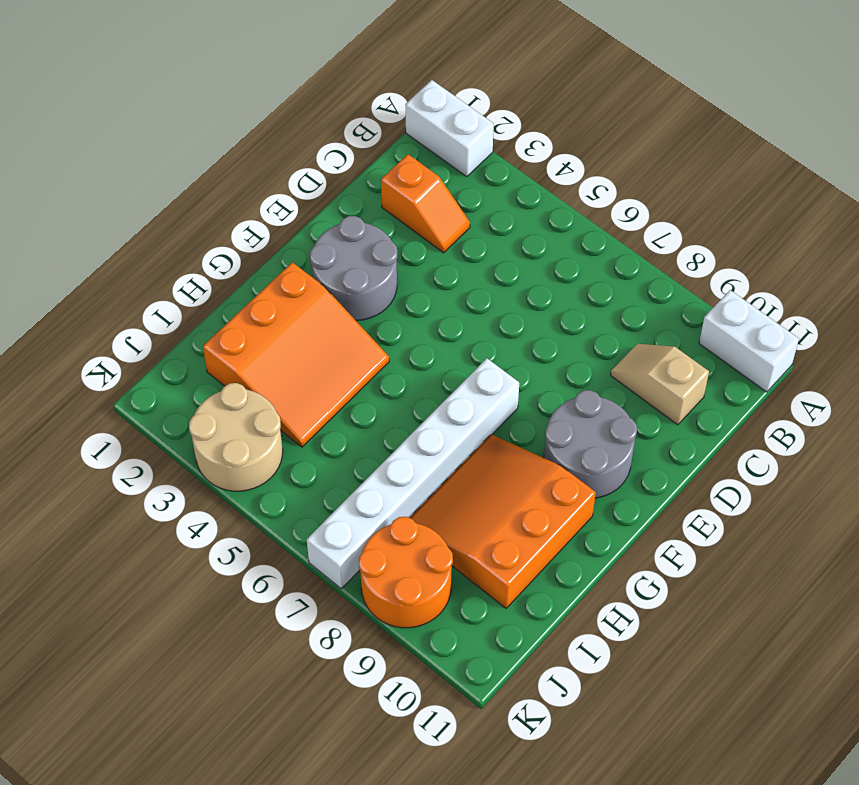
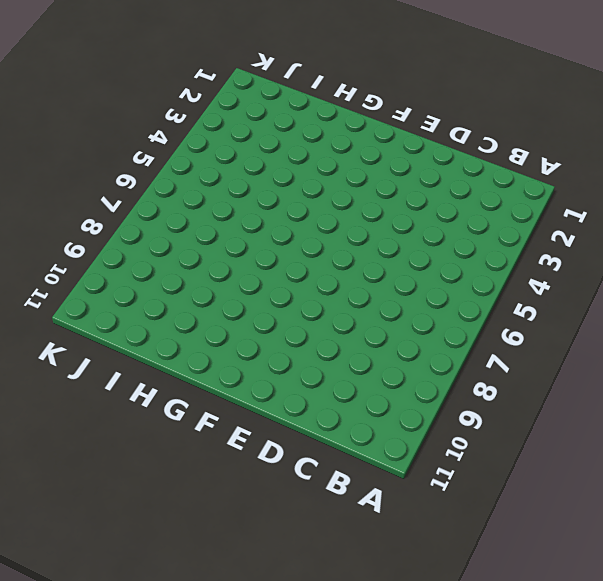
none -> white 1x2 brick [405,80,494,177]
none -> white 1x2 brick [699,290,799,392]

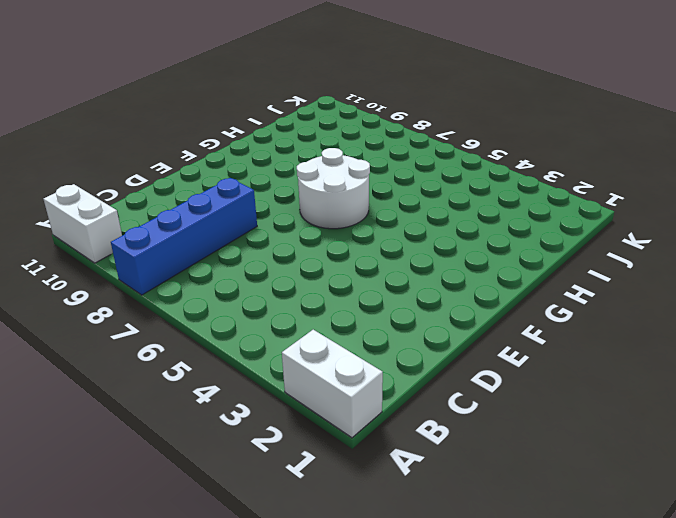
blue 1x4 brick [111,178,257,295] -> none
white 2x2 round brick [297,148,370,229] -> white 1x6 brick [307,358,519,589]
none -> orange 1x2 slope [381,154,470,253]
none -> tan 1x2 slope [611,344,709,425]

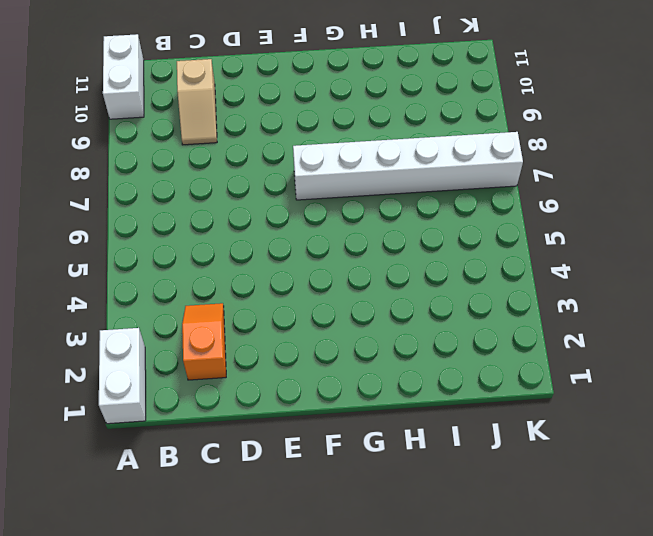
none -> grey 2x2 round brick [310,216,398,321]
none -> grey 2x2 round brick [544,390,637,498]

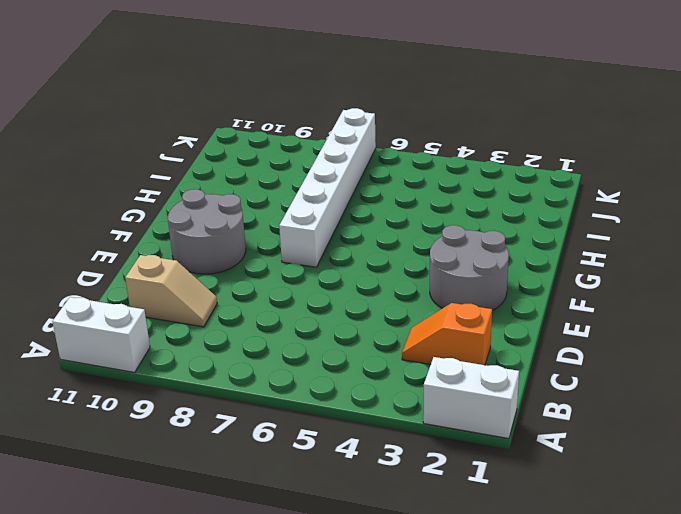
none -> orange 3x3 slope [203,262,389,447]
none -> orange 3x3 slope [410,434,596,608]

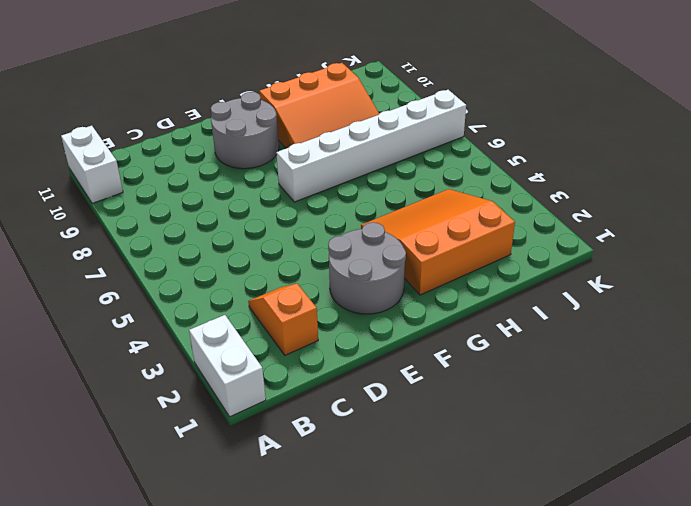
none -> tan 1x2 slope [611,344,709,425]
none -> tan 2x2 round brick [189,383,283,491]

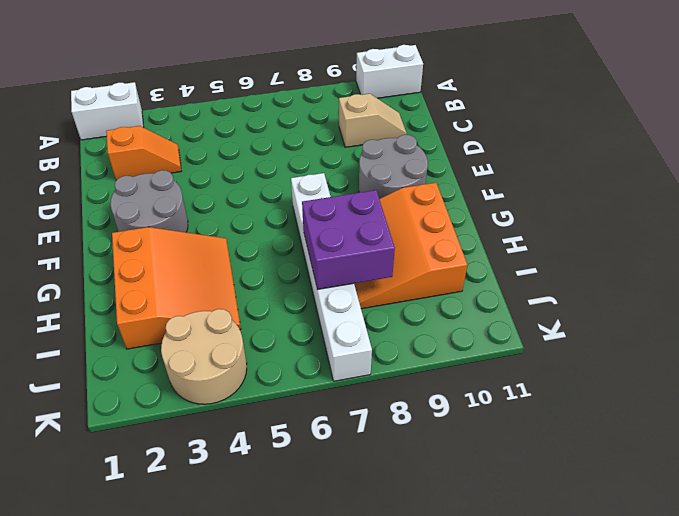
tan 1x2 slope [339,94,407,147] -> tan 1x2 slope turned to [611,344,709,425]
purple 2x2 brick [302,190,395,290] -> none
none -> orange 2x2 round brick [359,517,453,628]

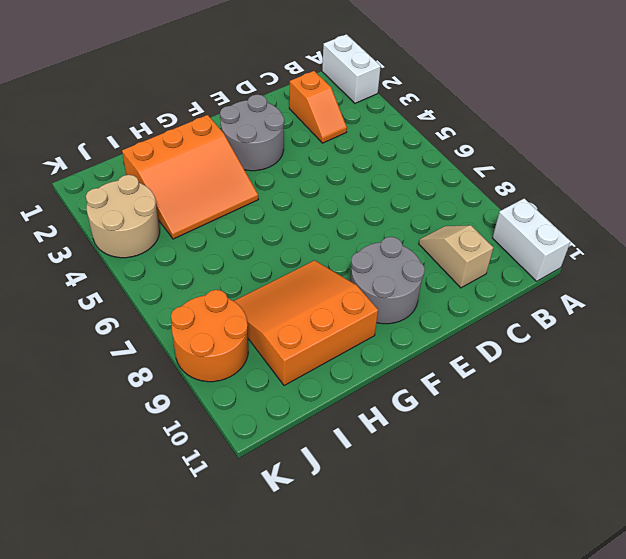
none -> white 1x6 brick [307,358,519,589]

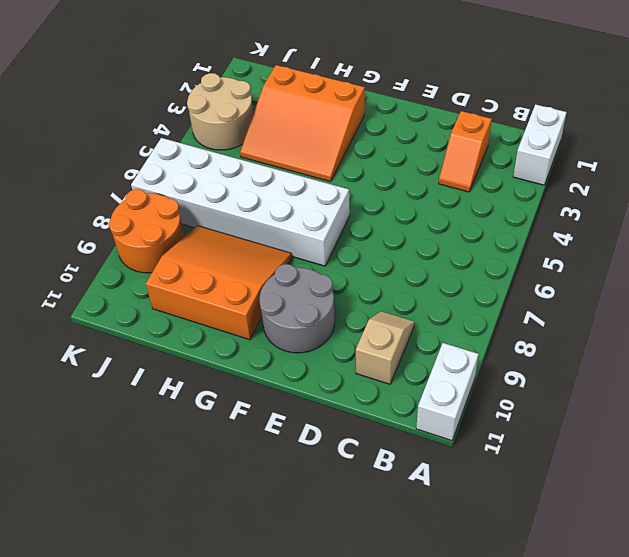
white 2x6 brick [131,138,350,266] -> white 1x6 brick [307,358,519,589]
none -> grey 2x2 round brick [310,216,398,321]

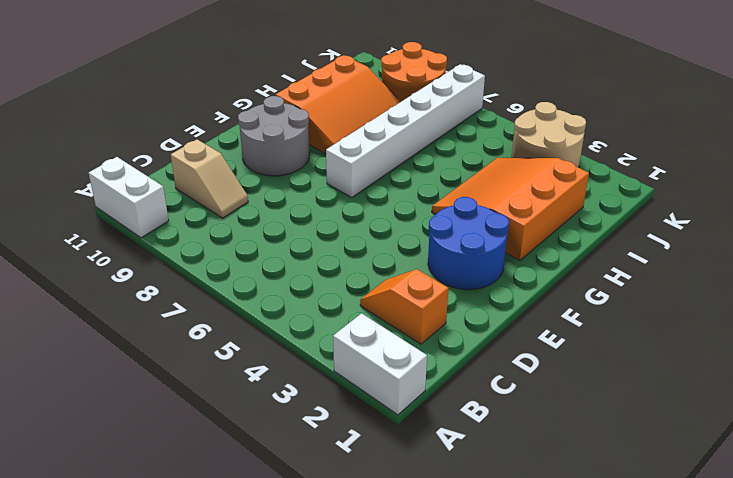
blue 2x2 round brick [428,197,509,290] -> grey 2x2 round brick [310,216,398,321]

